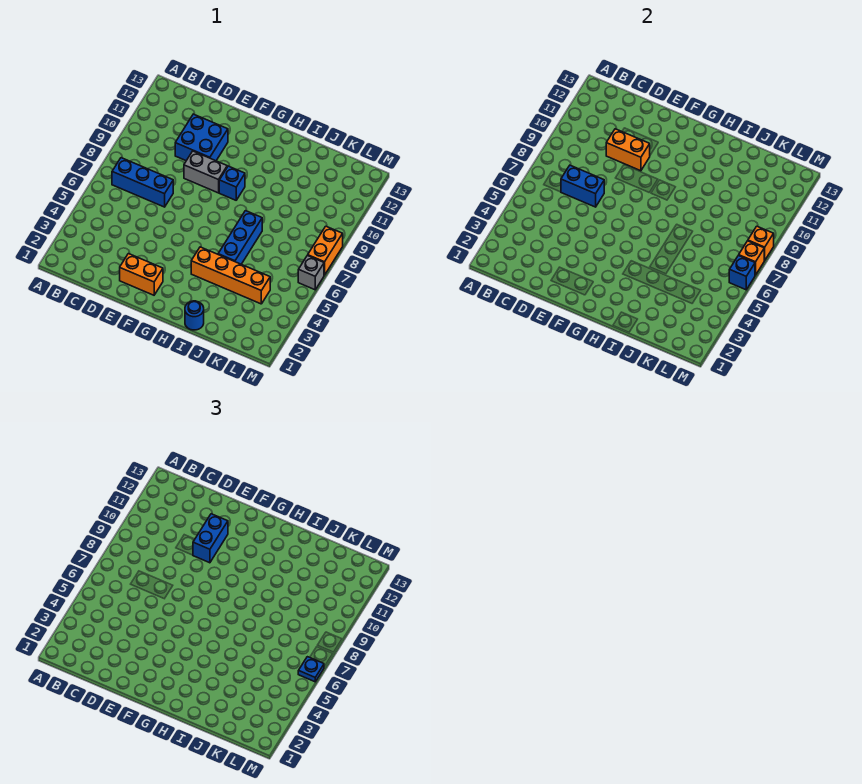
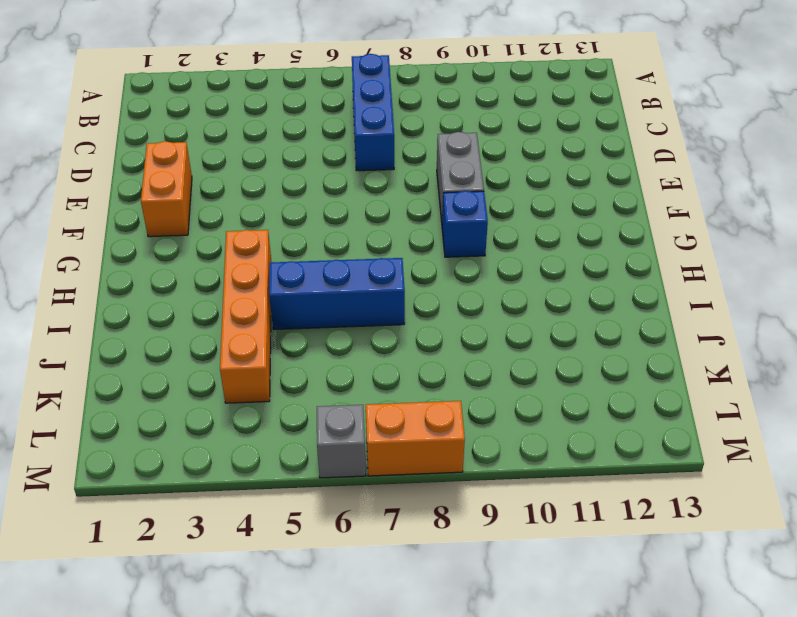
none -> blue 2x2 brick [175,114,228,161]
none -> blue 1x1 round brick [185,301,204,330]
none -> blue 1x2 brick [561,165,604,207]

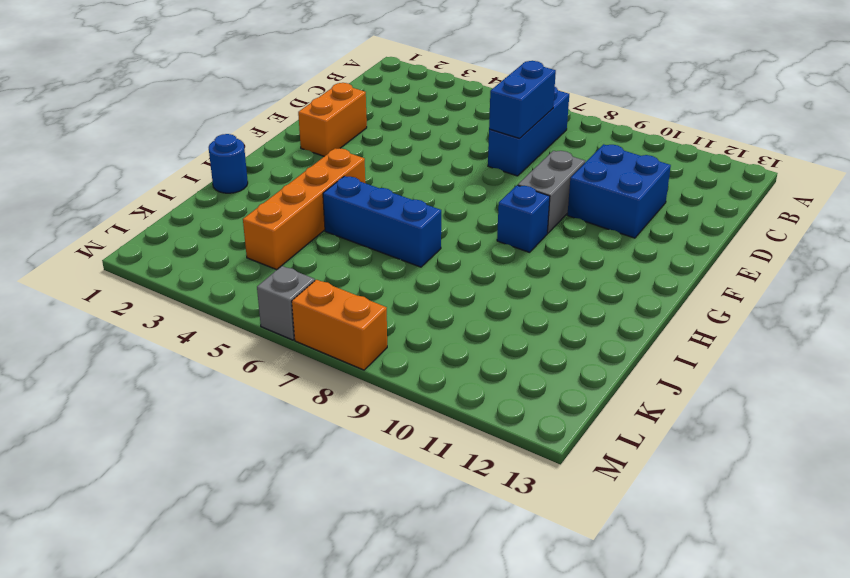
none -> orange 1x2 brick [606,129,650,171]
none -> blue 1x1 brick [729,256,755,290]
none -> orange 1x1 brick [739,241,765,275]

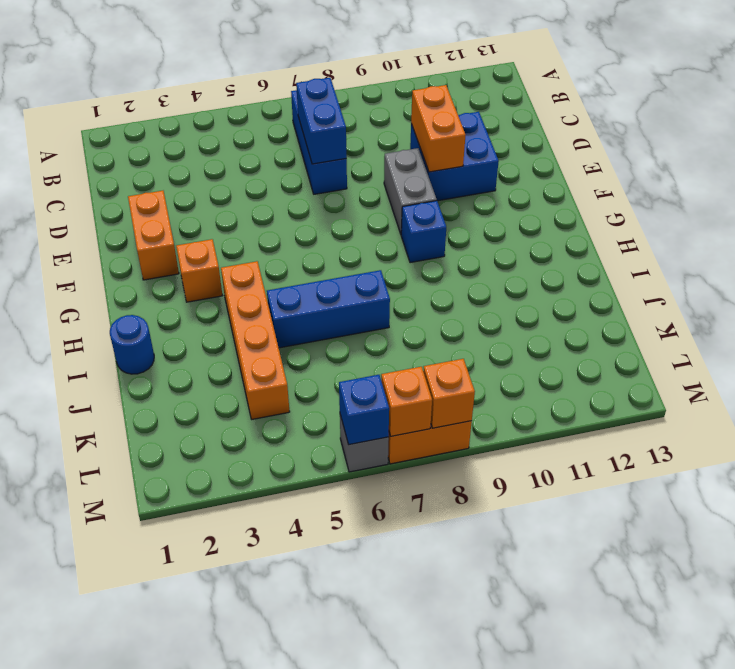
orange 1x1 brick [176,239,223,302] -> none
none -> blue 1x2 brick [193,514,228,563]
none -> blue 1x1 plate [298,657,324,682]

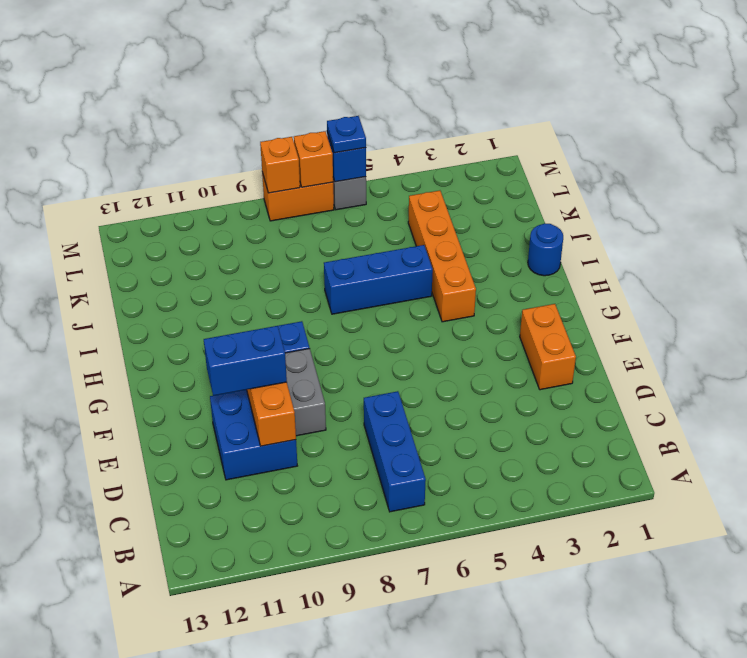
none -> blue 1x2 brick [561,165,604,207]

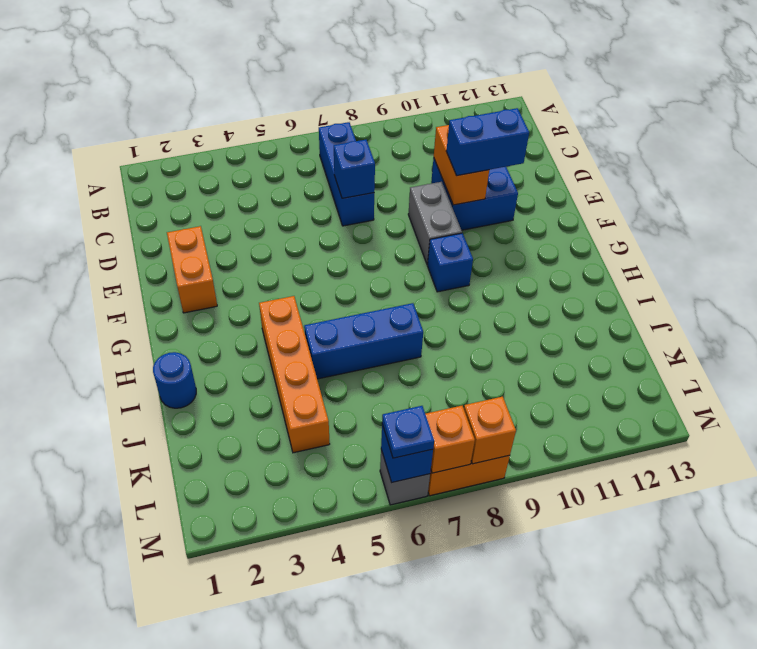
blue 1x1 brick [334,140,375,198] -> blue 1x2 brick [561,165,604,207]

